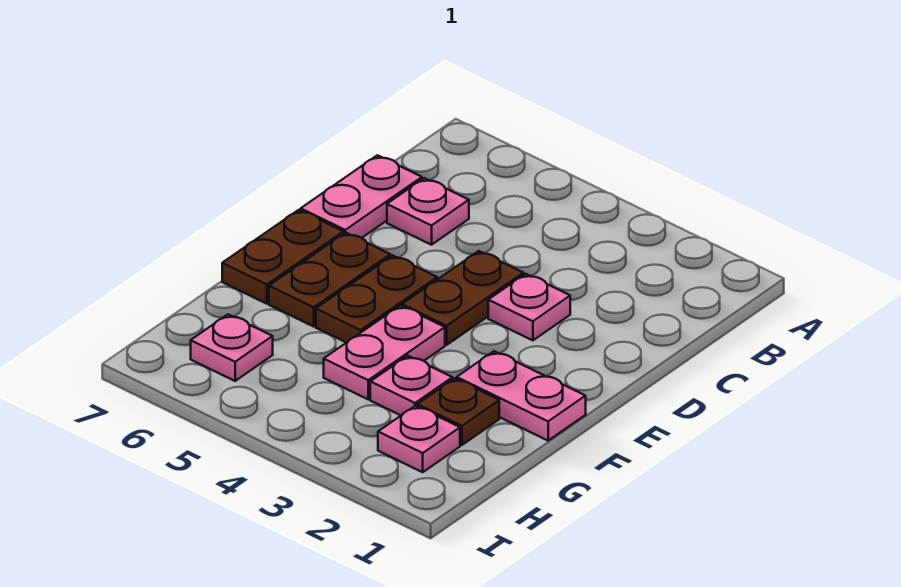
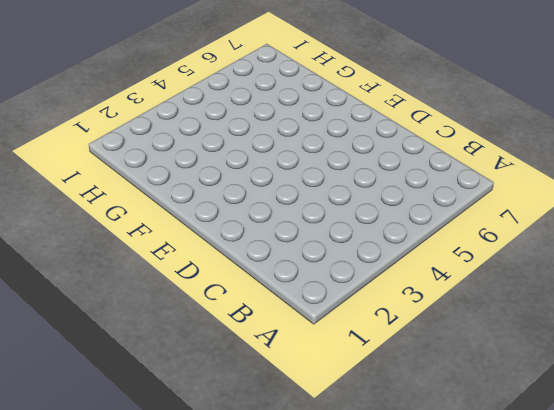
none -> pink 1x1 plate [387,178,469,245]
none -> pink 1x2 plate [301,155,422,238]
none -> pink 1x1 plate [488,274,570,340]

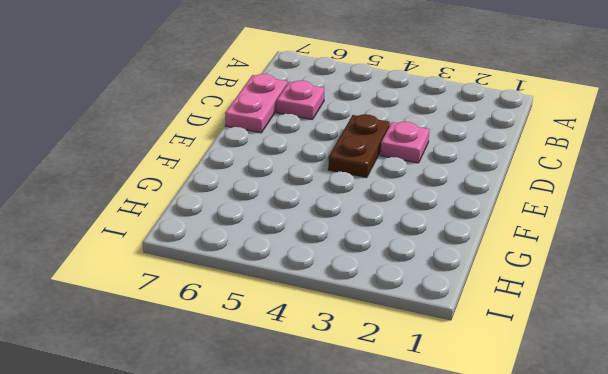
none -> brown 1x2 plate [316,255,437,343]
none -> brown 1x2 plate [269,233,390,326]
none -> brown 1x2 plate [222,210,343,304]

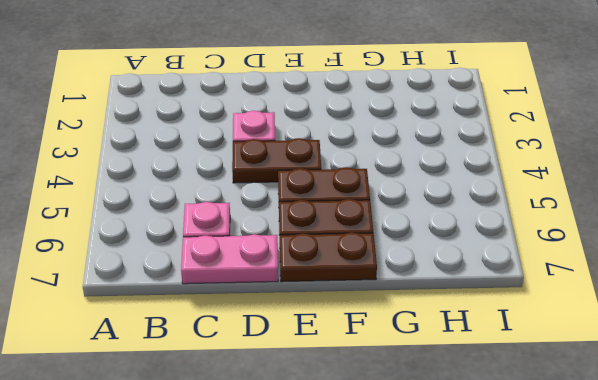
none -> pink 1x2 plate [457,351,586,441]
none -> pink 1x2 plate [324,306,445,399]
none -> brown 1x1 plate [417,378,499,445]

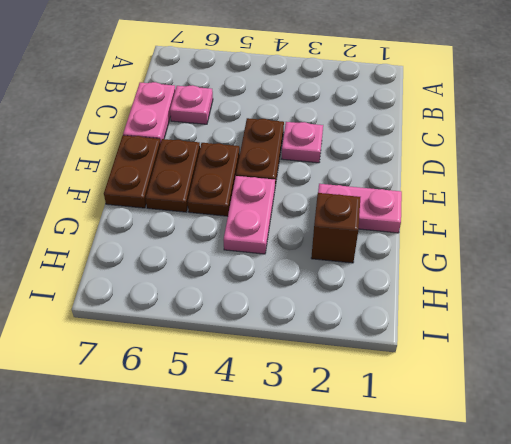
brown 1x1 brick [311,193,360,263] -> brown 1x1 plate [417,378,499,445]
none -> pink 1x1 plate [370,356,453,415]
none -> pink 1x1 plate [378,406,460,472]
none -> pink 1x1 plate [191,315,273,381]

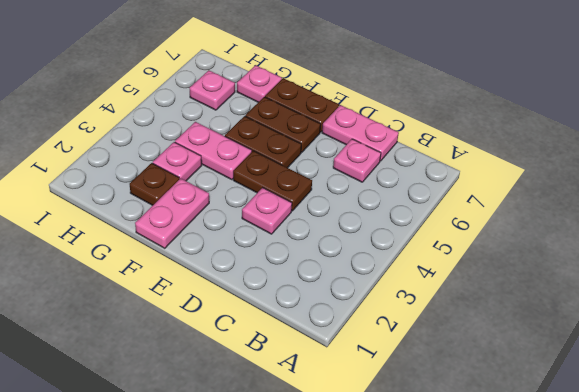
pink 1x1 plate [237,65,282,102] -> pink 1x1 plate moved to [378,406,460,472]

